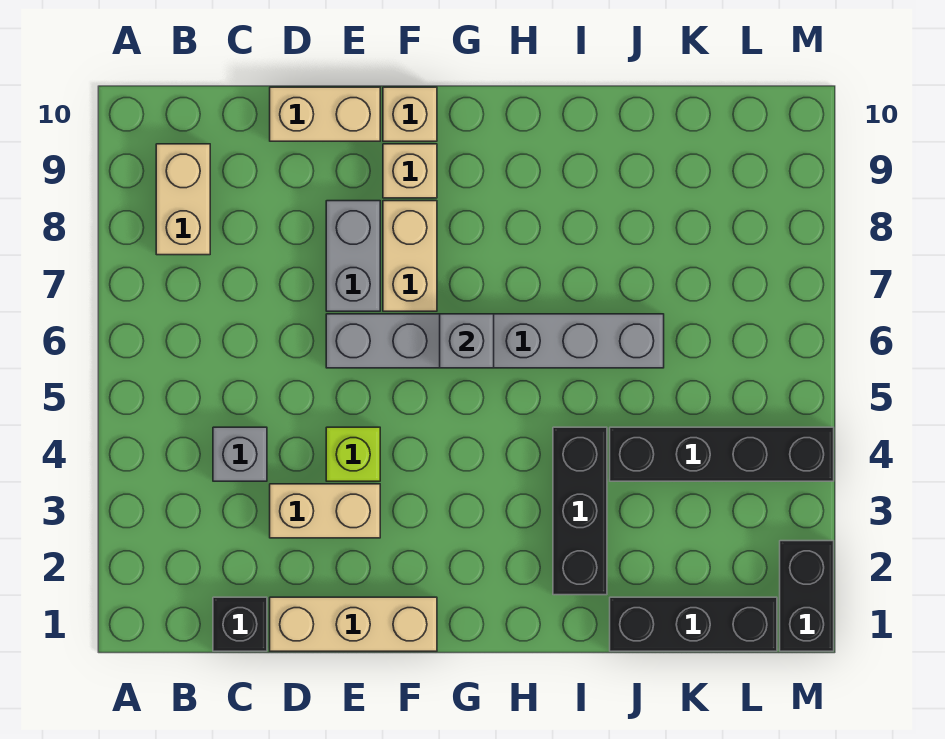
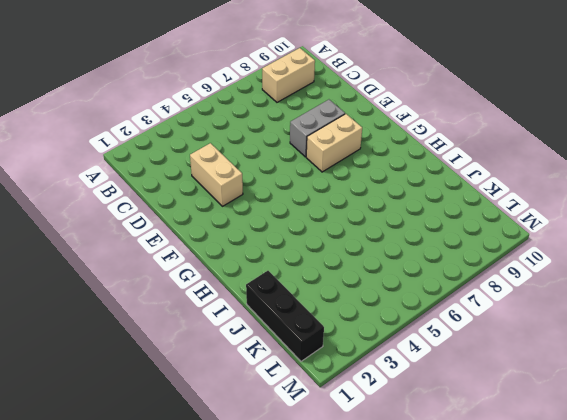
none -> black 1x1 brick [213,597,267,651]
none -> grey 1x1 brick [213,427,267,481]
none -> tan 1x3 brick [270,597,437,651]

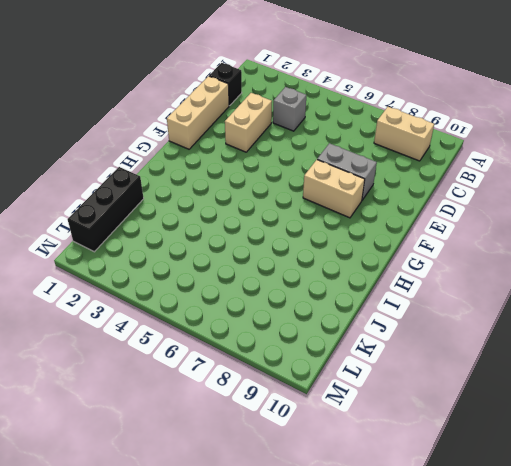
none -> tan 1x2 brick [270,87,380,141]
none -> lime 1x1 brick [326,427,380,481]
none -> grey 1x6 brick [326,314,664,368]

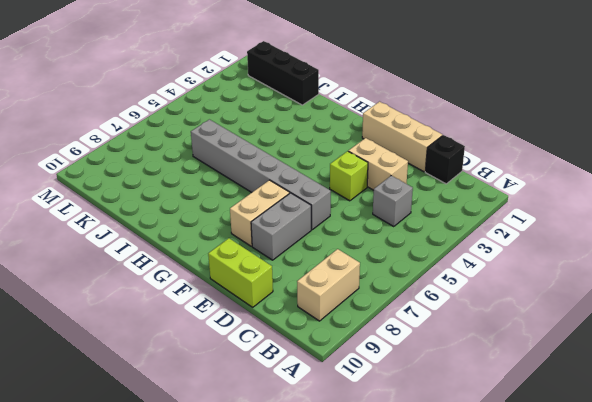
lime 1x2 brick [208,238,273,307] -> tan 1x2 brick [270,87,380,141]
none -> tan 1x1 brick [383,144,437,198]
none -> tan 1x1 brick [383,87,437,141]
none -> black 1x3 brick [553,427,607,595]

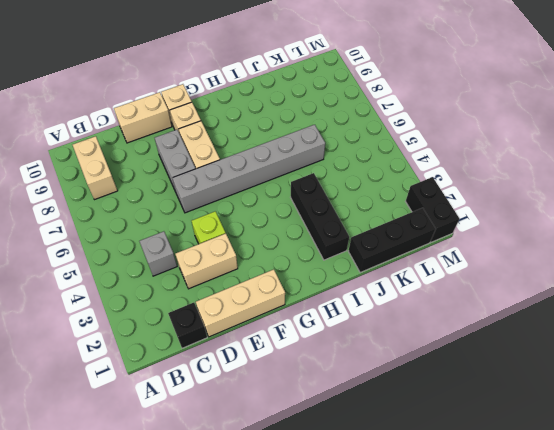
none -> black 1x4 brick [610,427,834,481]
none -> grey 1x1 brick [440,314,494,368]

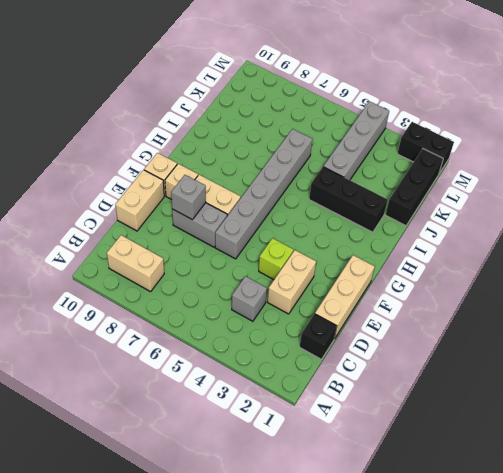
grey 1x1 brick [171,175,206,220] -> grey 1x1 brick moved to [440,314,494,368]
grey 1x4 brick [323,101,389,180] -> black 1x4 brick [610,427,834,481]

